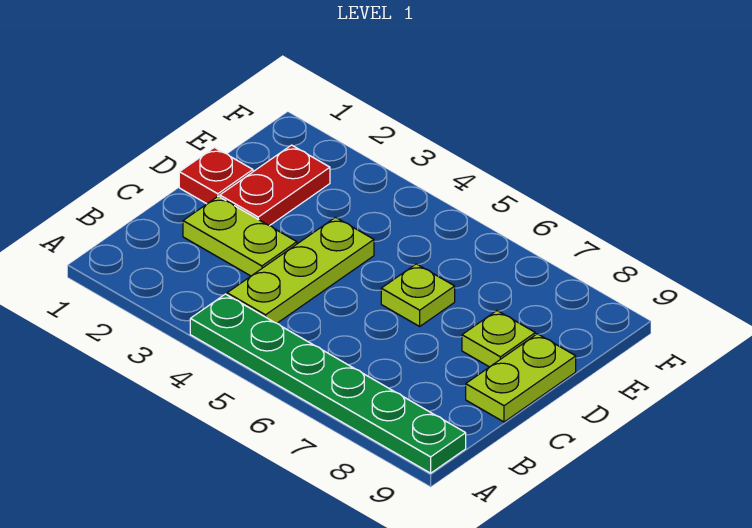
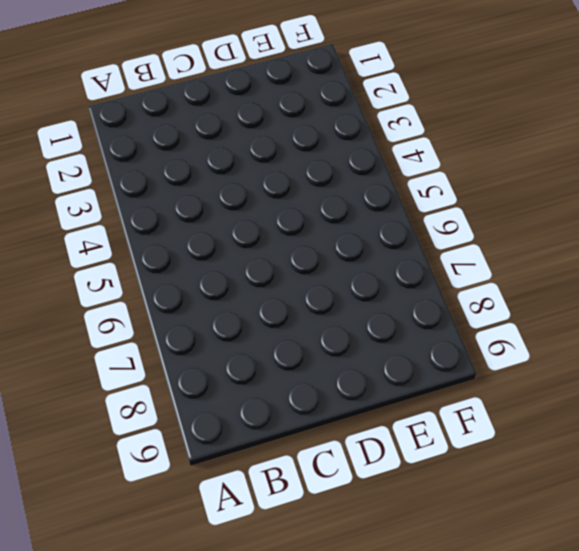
none -> green 1x6 plate [190,294,466,473]
none -> lime 1x3 plate [227,217,374,323]

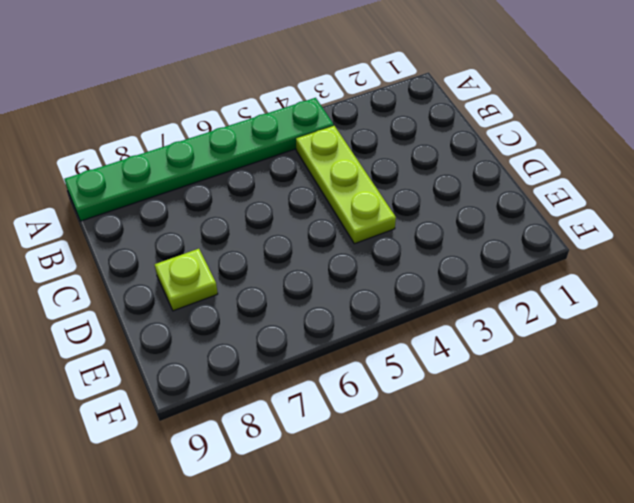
none -> lime 1x2 plate [183,196,297,276]
none -> lime 1x2 plate [466,334,576,422]

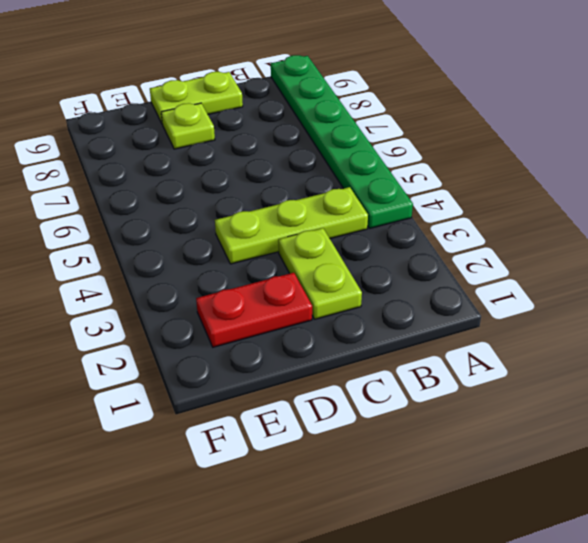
none -> red 1x1 plate [179,148,253,204]
none -> lime 1x1 plate [381,264,455,326]

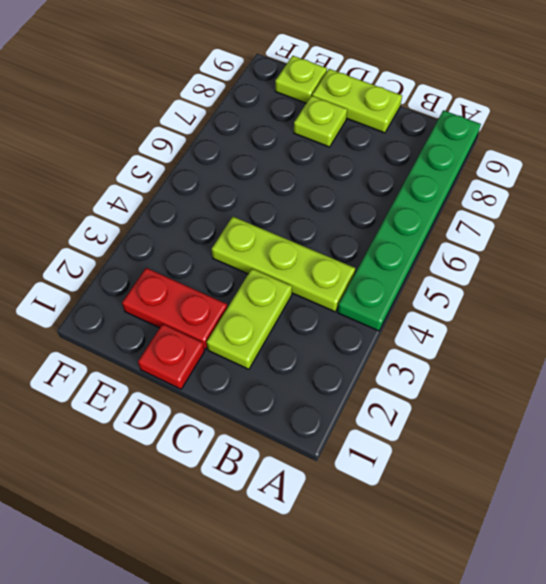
lime 1x1 plate [275,56,327,103] -> lime 1x1 plate moved to [381,264,455,326]

